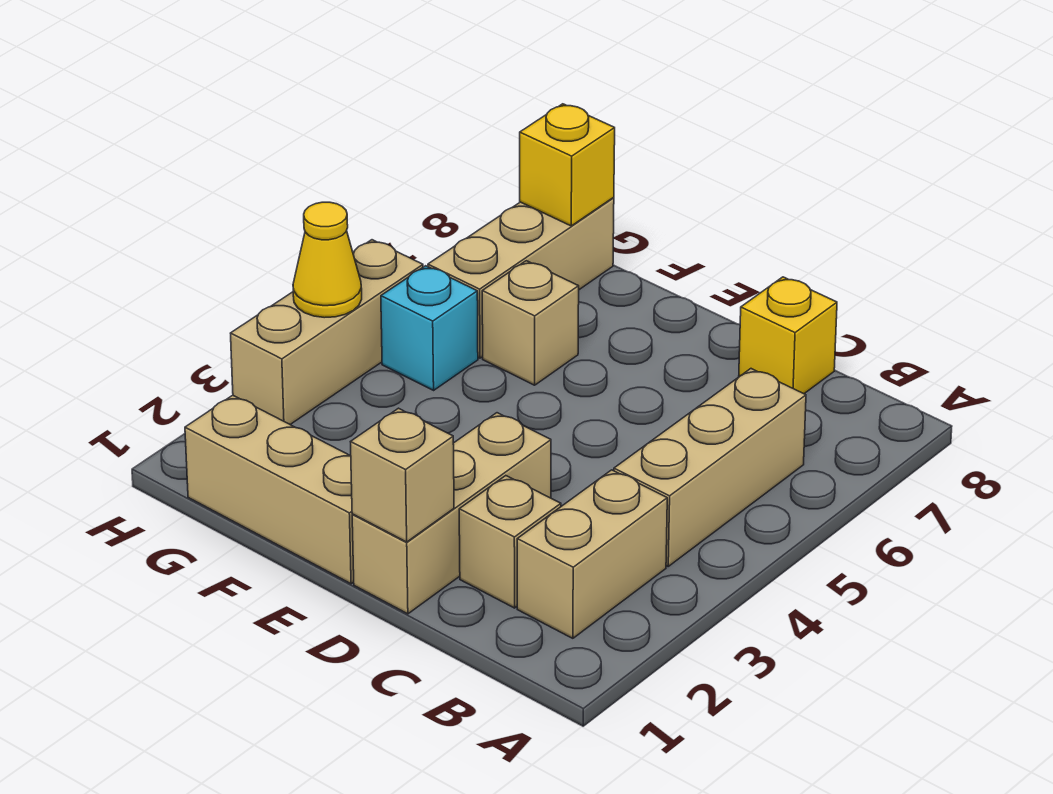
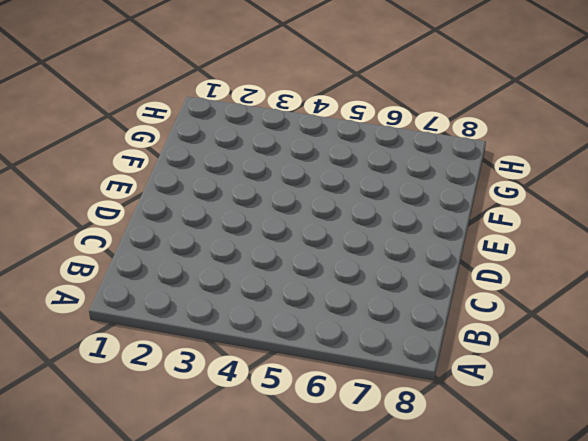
none -> tan 1x2 brick [517,470,667,638]
none -> tan 1x3 brick [614,369,806,566]
none -> tan 1x1 brick [459,476,561,608]

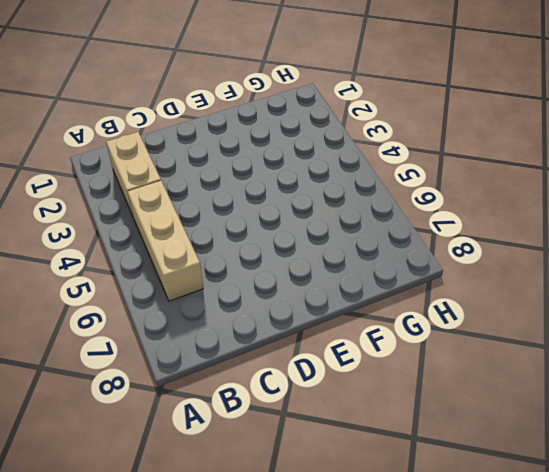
none -> tan 1x1 brick [459,476,561,608]
none -> yellow 1x1 brick [739,277,837,394]
none -> tan 1x3 brick [352,413,551,614]

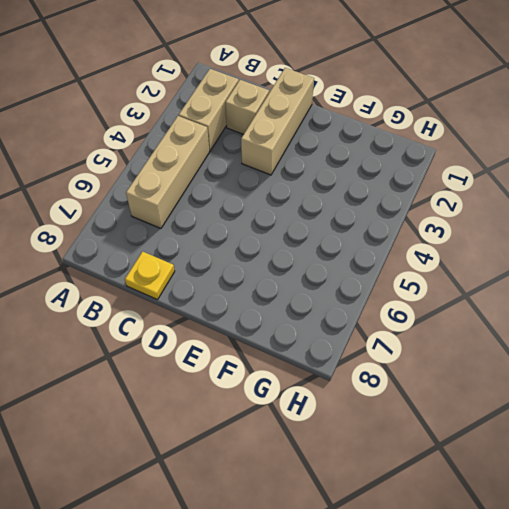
yellow 1x1 plate [125,252,175,299] -> yellow 1x1 brick [739,277,837,394]
none -> tan 1x3 brick [185,395,354,584]
none -> tan 1x1 brick [482,261,579,385]
none -> cyan 1x1 brick [381,266,478,390]

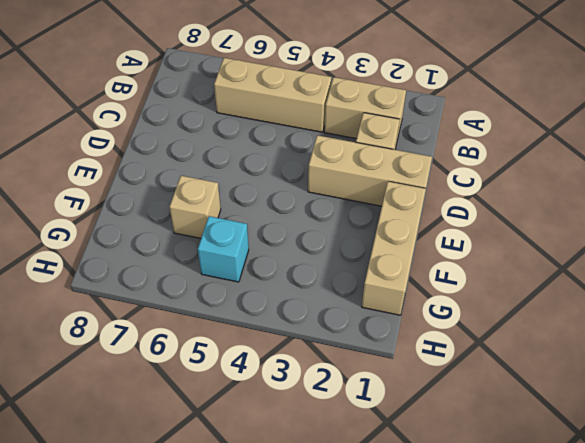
none -> yellow 1x1 brick [739,277,837,394]
none -> tan 1x3 brick [428,198,614,358]
none -> tan 1x3 brick [231,240,423,424]

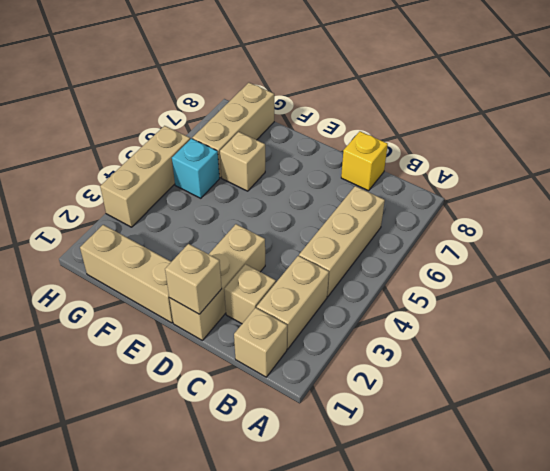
tan 1x1 brick [234,308,287,377] -> none
none -> yellow 1x1 brick [520,104,615,226]
none -> yellow 1x1 cone [293,202,362,318]

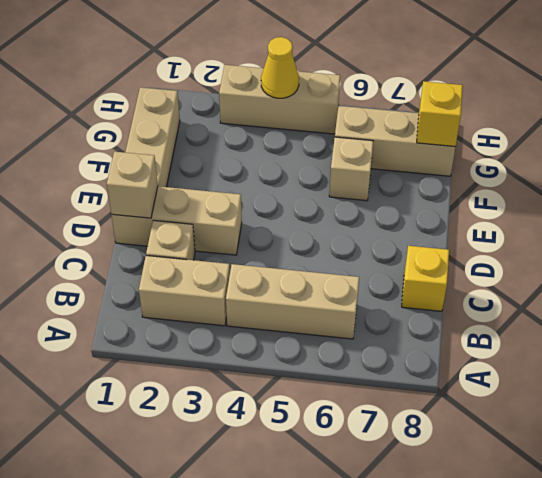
none -> cyan 1x1 brick [381,266,478,390]

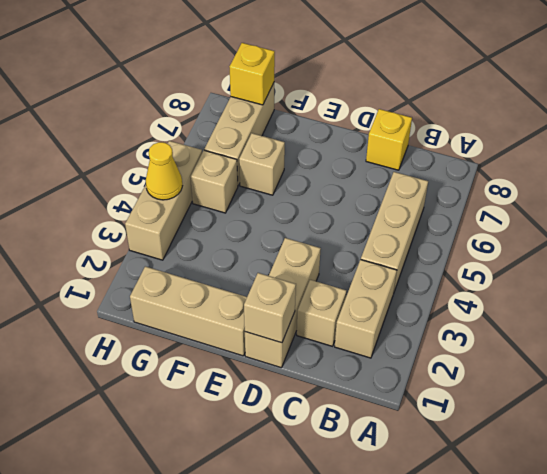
tan 1x1 brick [190,150,238,213] -> cyan 1x1 brick [381,266,478,390]

